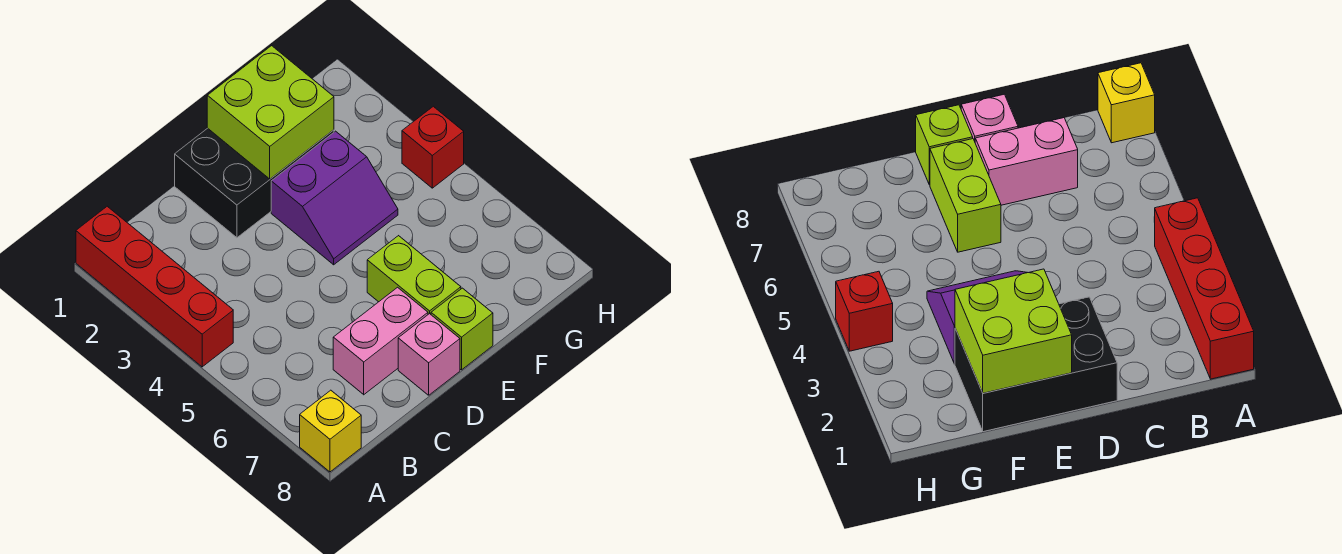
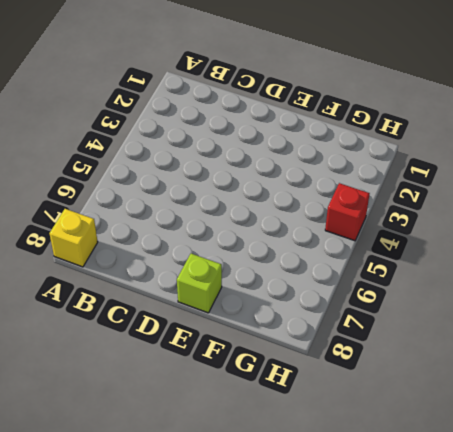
none -> red 1x4 brick [76,206,233,367]
none -> pink 1x2 brick [333,287,428,395]

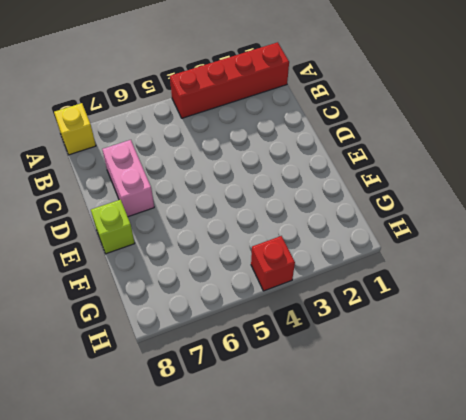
none -> black 2x3 brick [175,128,334,238]
none -> pink 1x1 brick [398,314,460,395]

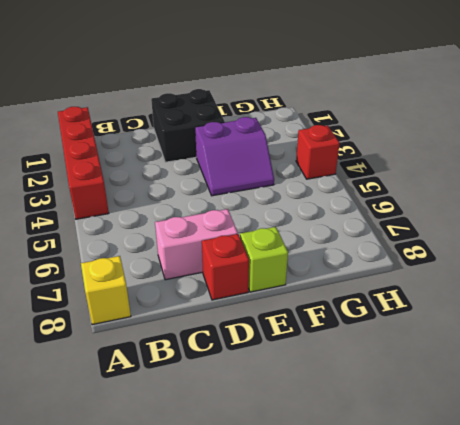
black 2x2 brick [151,89,225,162] -> black 2x3 brick [175,128,334,238]
red 1x1 brick [202,234,249,300] -> pink 1x1 brick [398,314,460,395]
none -> lime 1x2 brick [367,236,461,314]
none -> lime 2x2 brick [207,46,334,179]

